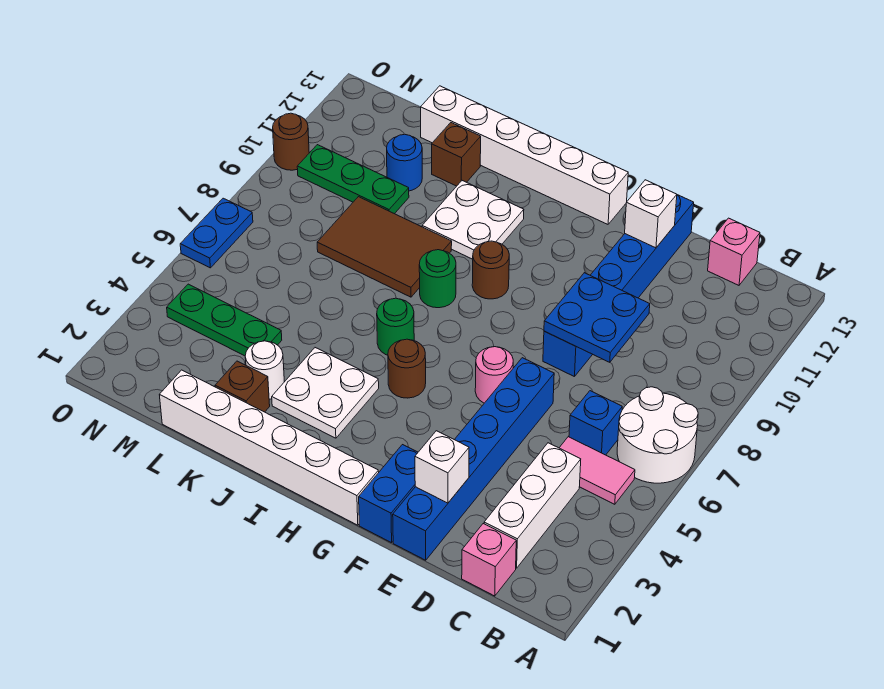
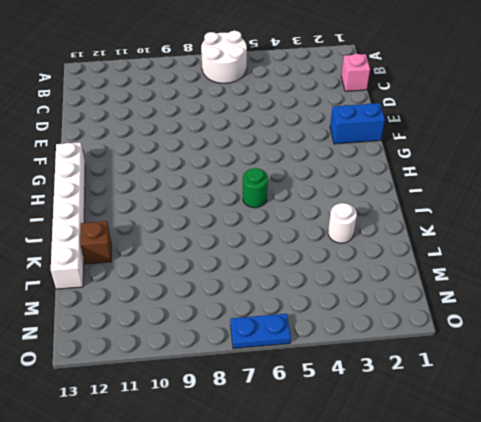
none -> pink 1x2 tile [559,437,635,504]
none -> white 1x3 brick [484,443,581,568]
none -> blue 1x1 brick [569,391,622,455]
none -> pink 1x1 brick [708,218,760,285]

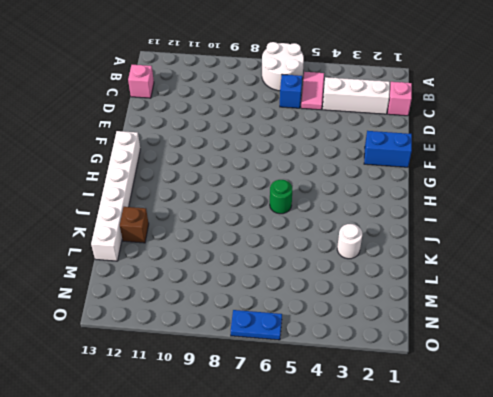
none -> blue 1x6 brick [393,358,554,560]
none -> blue 1x6 brick [543,195,694,377]
none -> pink 1x1 round brick [475,347,513,403]
none -> white 1x6 brick [160,370,379,525]

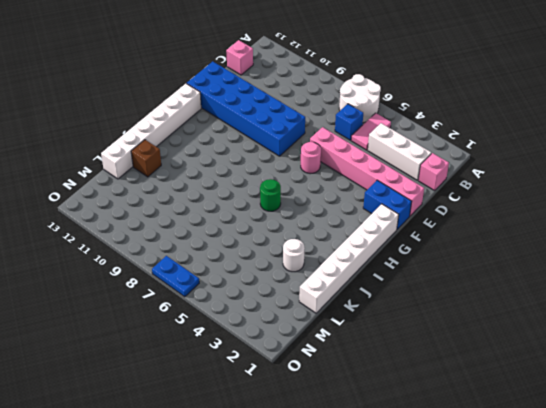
pink 1x6 brick [310,127,424,216] -> blue 1x6 brick [393,358,554,560]
blue 2x6 brick [187,61,305,156] -> blue 1x6 brick [543,195,694,377]
none -> brown 1x1 round brick [388,339,426,398]
none -> brown 1x1 round brick [472,241,509,299]
none -> white 2x2 plate [272,348,379,438]
none -> green 1x1 round brick [419,250,456,308]

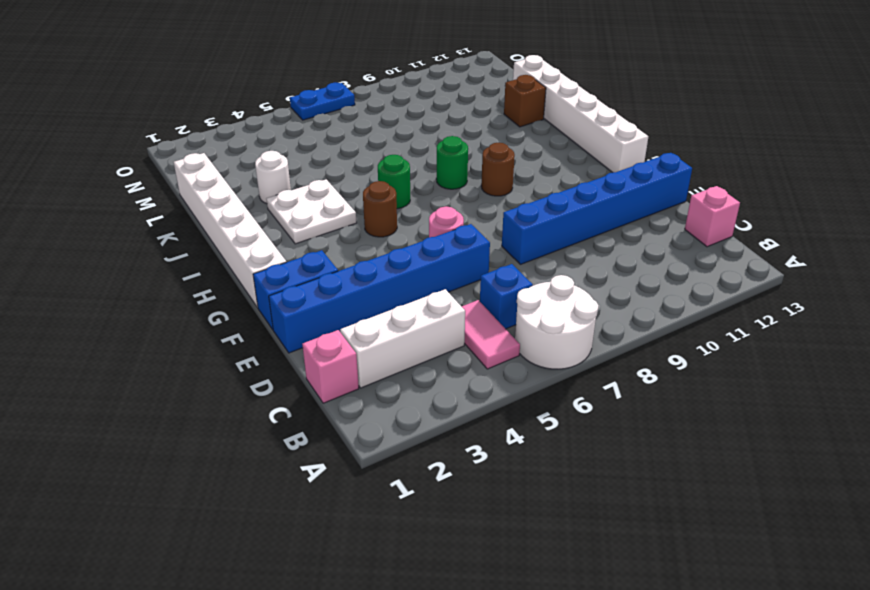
none -> white 2x2 plate [422,181,524,259]
none -> brown 2x3 tile [317,197,452,297]
none -> brown 1x1 brick [215,361,270,412]
none -> green 1x3 plate [167,284,282,356]

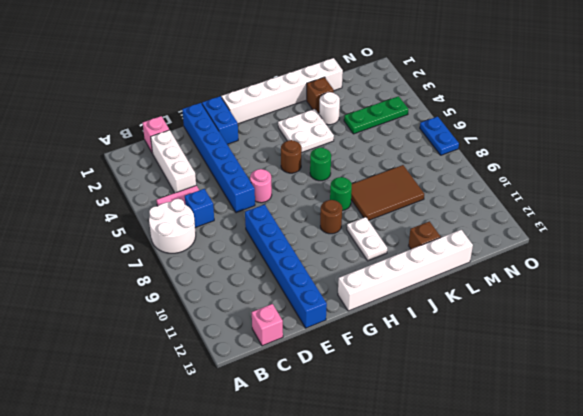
white 1x2 plate [347,217,387,261] -> white 2x2 plate [422,181,524,259]
none -> green 1x3 plate [297,145,409,214]
none -> blue 1x1 round brick [387,134,422,191]
none -> brown 1x1 round brick [273,113,309,170]
none -> blue 2x2 plate [544,273,650,362]

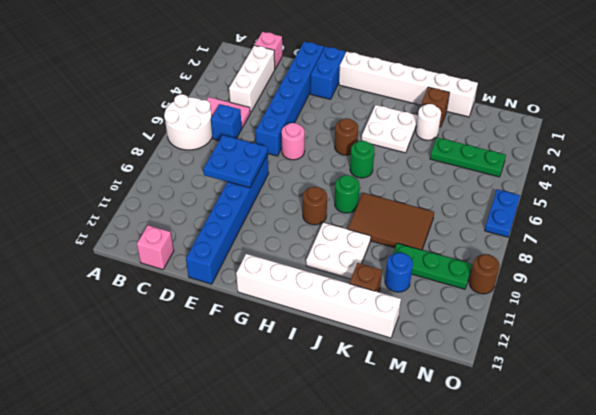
none -> white 1x1 brick [415,431,469,503]
none -> white 1x1 brick [625,180,677,248]

